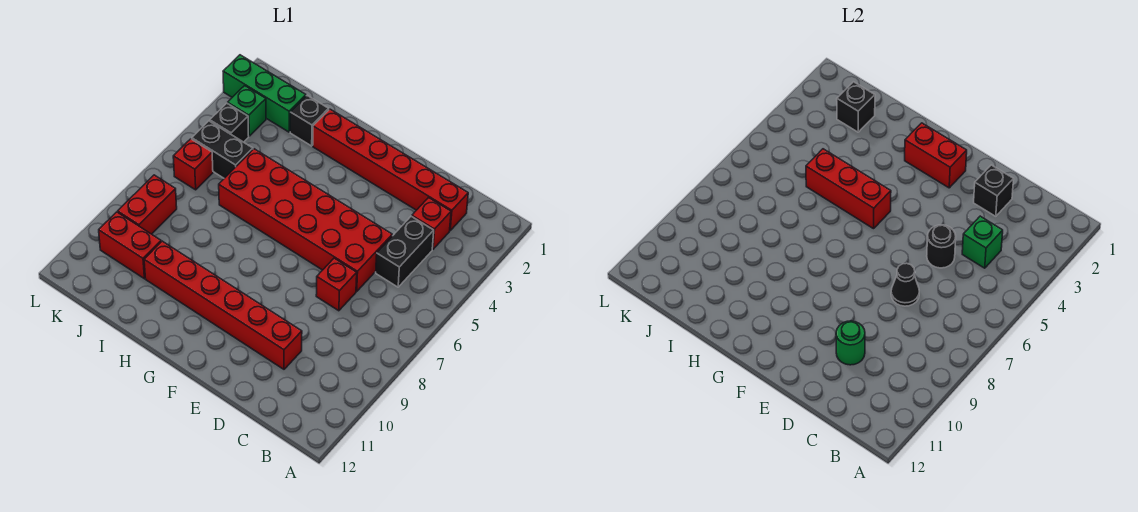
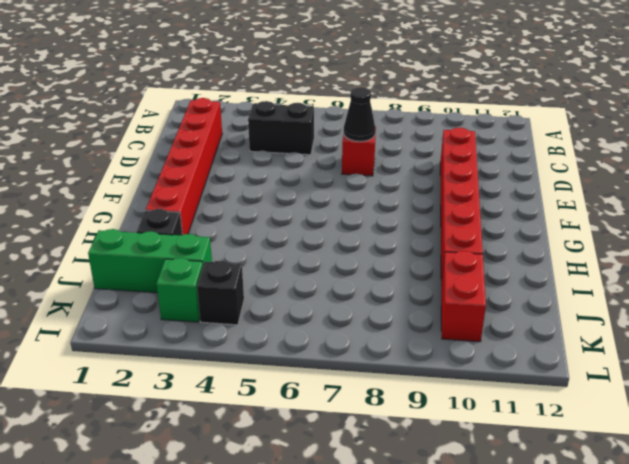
green 1x3 brick [88,229,212,293] -> green 1x3 brick turned to [223,55,306,132]
none -> red 1x1 brick [412,198,451,249]
none -> red 2x6 brick [219,149,392,292]
none -> black 1x2 brick [192,121,253,178]

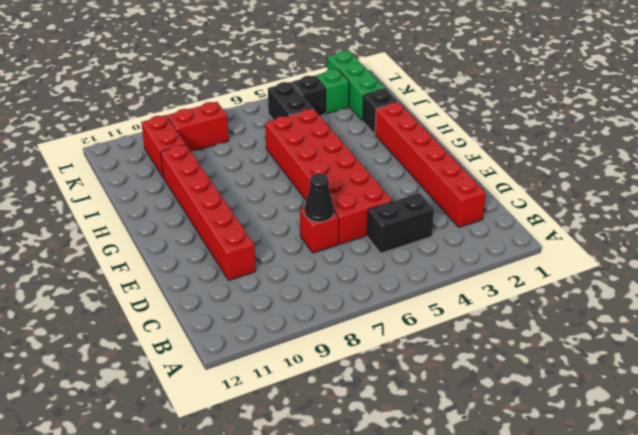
none -> red 1x1 brick [412,198,451,249]
none -> red 1x1 brick [173,139,213,190]
none -> green 1x1 brick [962,216,1003,268]

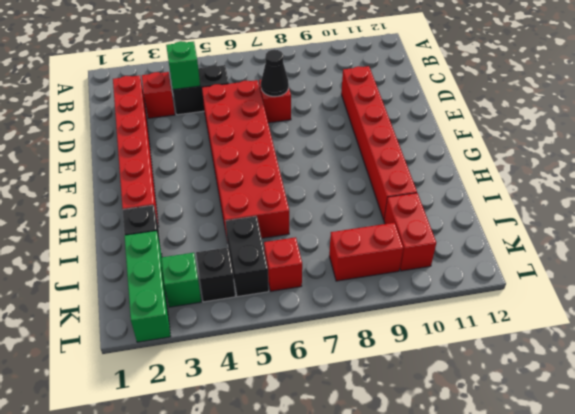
none -> black 1x1 brick [974,165,1014,216]
none -> black 1x1 round brick [927,225,956,268]
none -> green 1x1 round brick [836,321,865,365]

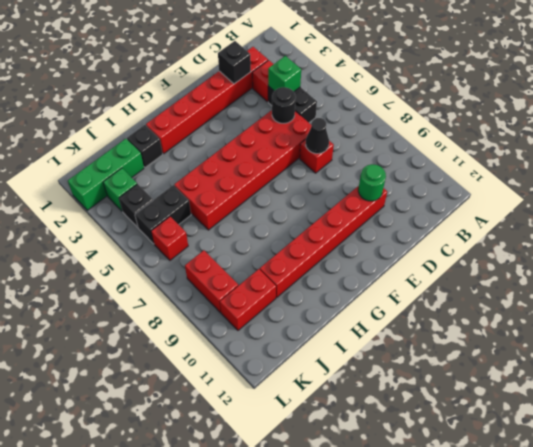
none -> red 1x2 brick [905,123,967,188]
none -> red 1x3 brick [806,149,891,229]
none -> black 1x1 brick [837,82,875,132]

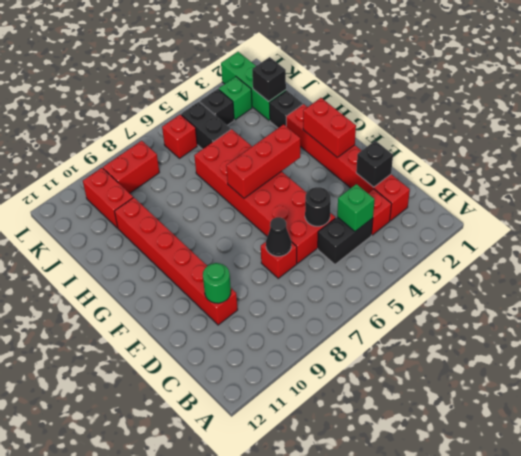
red 1x3 brick [226,124,300,198] -> red 1x3 brick turned to [806,149,891,229]

